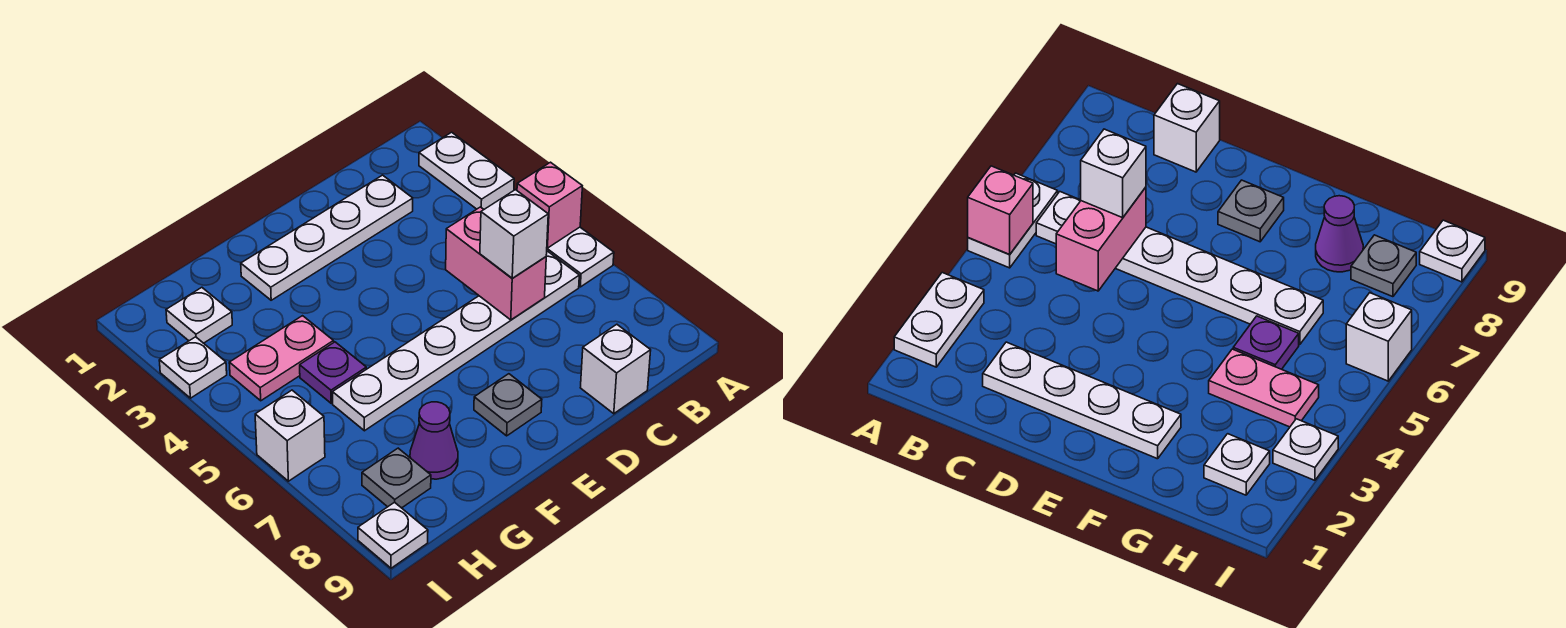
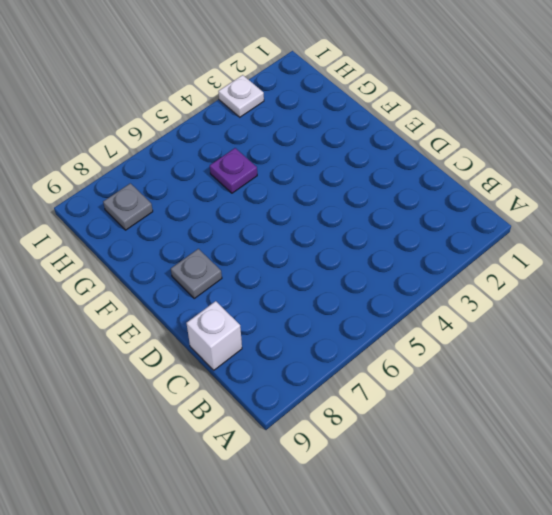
none -> white 1x2 plate [419,132,514,209]
none -> white 1x2 plate [547,227,614,287]
none -> white 1x6 plate [333,251,579,431]

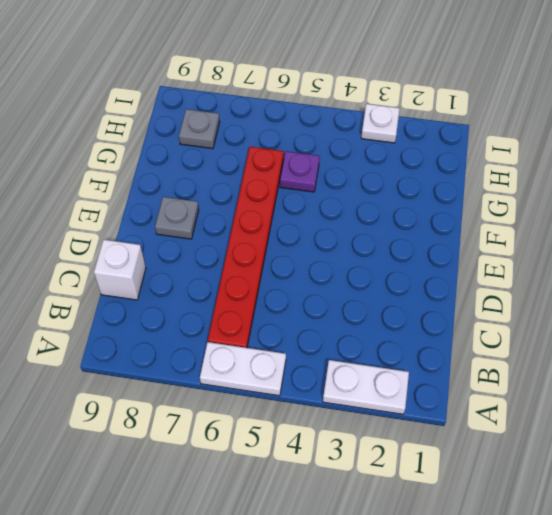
red 1x6 plate [208,147,284,348] -> white 1x6 plate [333,251,579,431]
none -> white 1x4 plate [241,175,413,300]
none -> pink 1x2 plate [229,316,334,401]
none -> purple 1x1 cone [410,402,458,479]

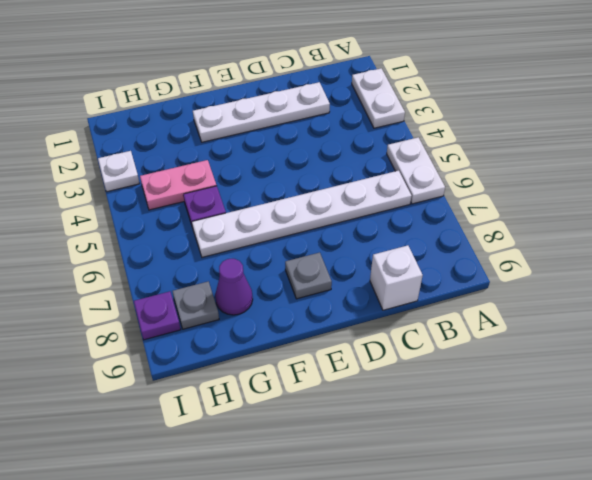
purple 1x1 plate [134,291,181,340] -> none
none -> white 1x1 plate [166,287,232,343]
none -> white 1x1 brick [255,390,325,481]
none -> white 1x1 plate [358,502,428,568]

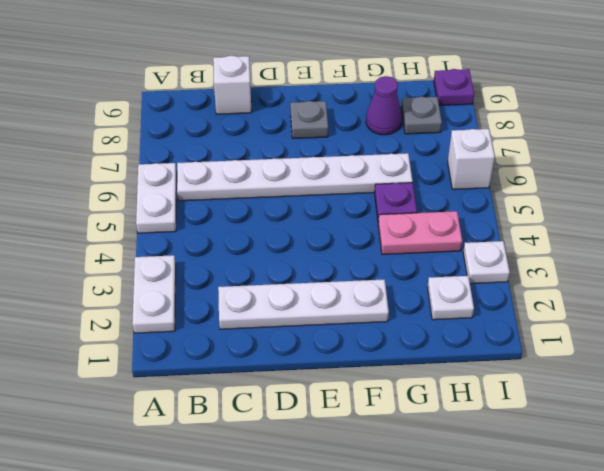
purple 1x1 plate [434,69,474,106] -> white 1x1 plate [358,502,428,568]
none -> pink 1x1 brick [517,162,582,248]
none -> pink 1x2 brick [446,207,546,320]
none -> white 1x1 brick [480,190,548,278]

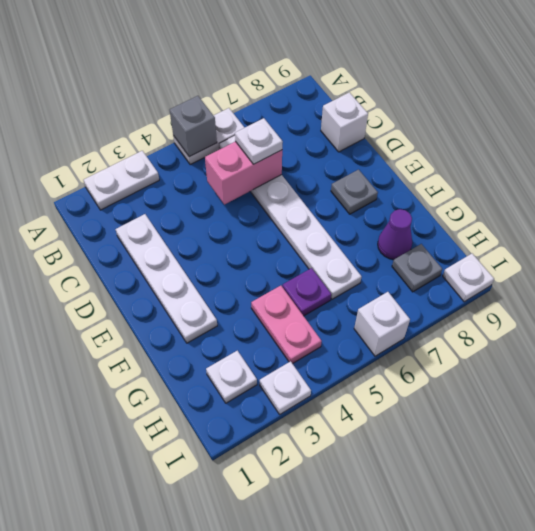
grey 1x1 brick [170,96,217,157] -> pink 1x1 brick [517,162,582,248]
white 1x1 plate [235,118,283,164] -> white 1x1 brick [480,190,548,278]

